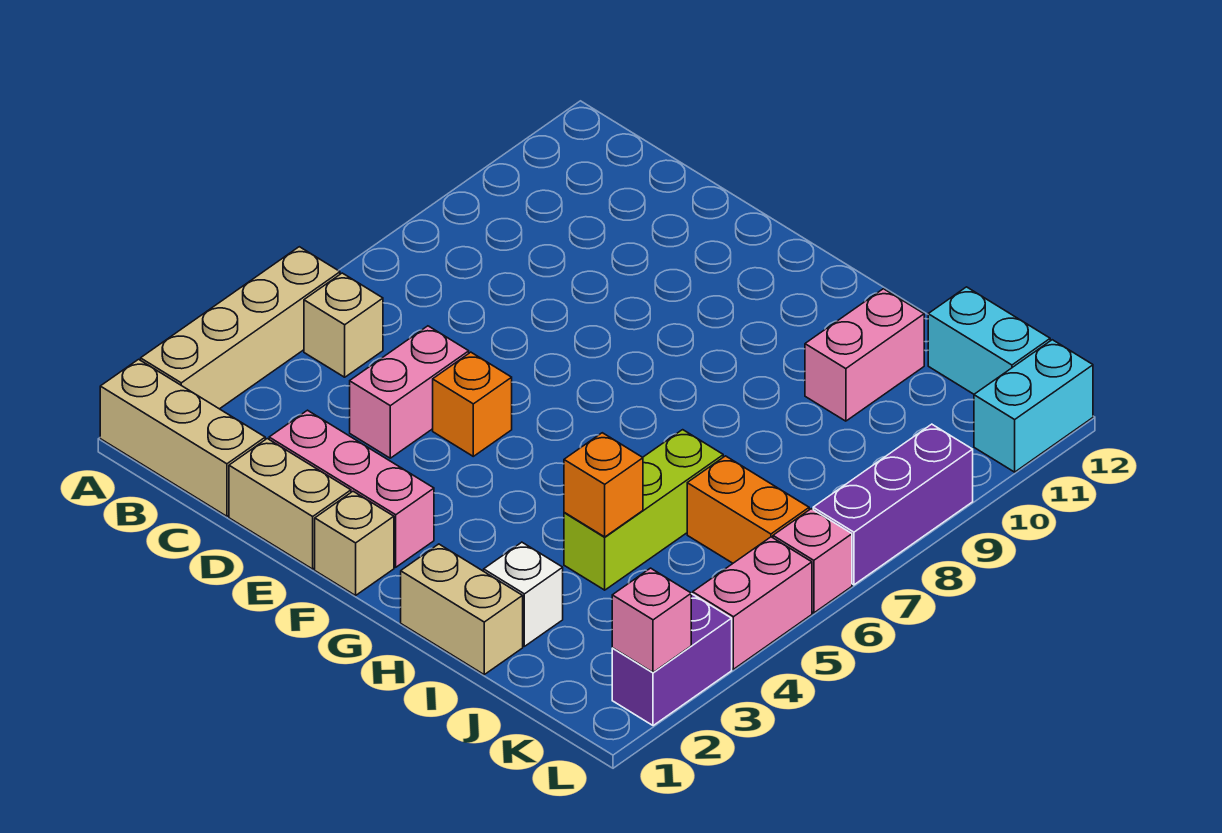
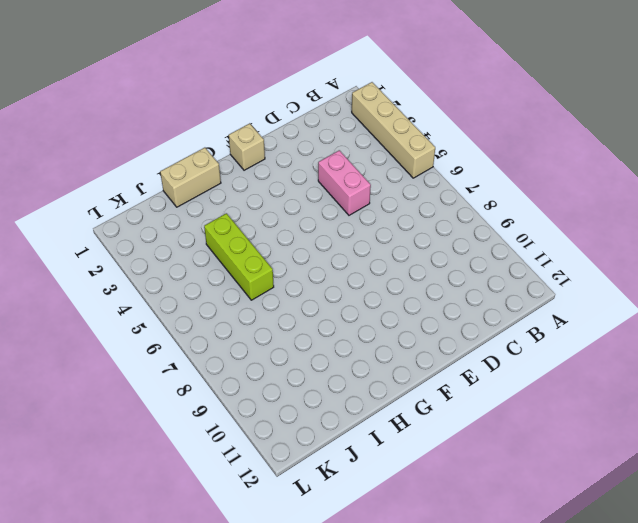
none -> tan 1x3 brick [100,359,265,516]
none -> tan 1x1 brick [304,273,383,377]
none -> tan 1x2 brick [229,439,351,569]

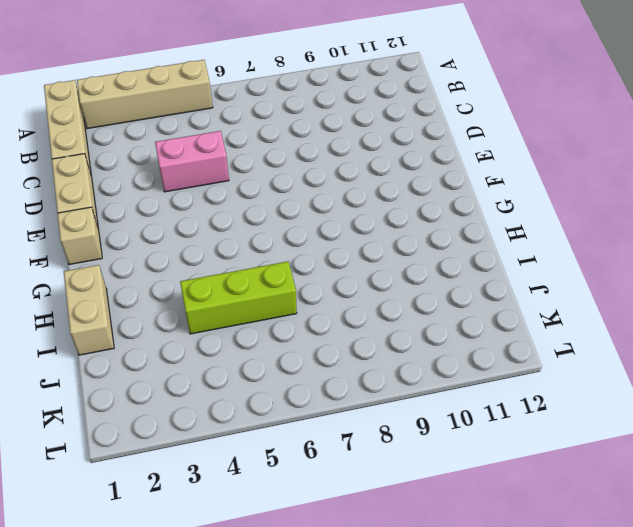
none -> tan 1x1 brick [304,273,383,377]
none -> pink 1x3 brick [269,410,434,567]
none -> orange 1x1 brick [433,352,512,456]

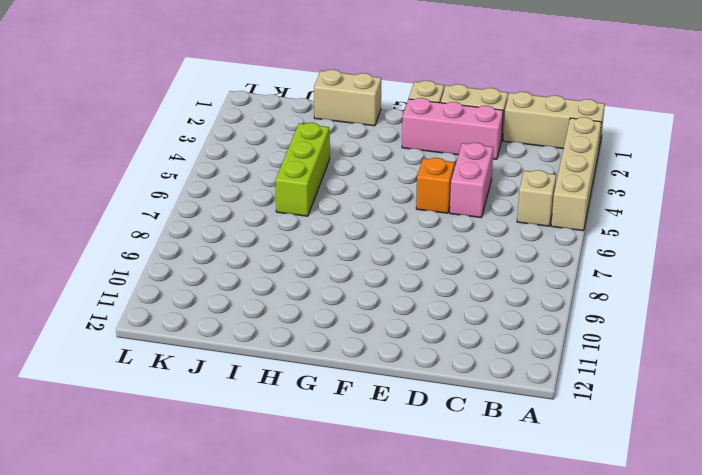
none -> white 1x1 brick [484,542,563,646]
none -> pink 1x2 brick [805,289,924,421]
none -> orange 1x2 brick [687,456,809,563]

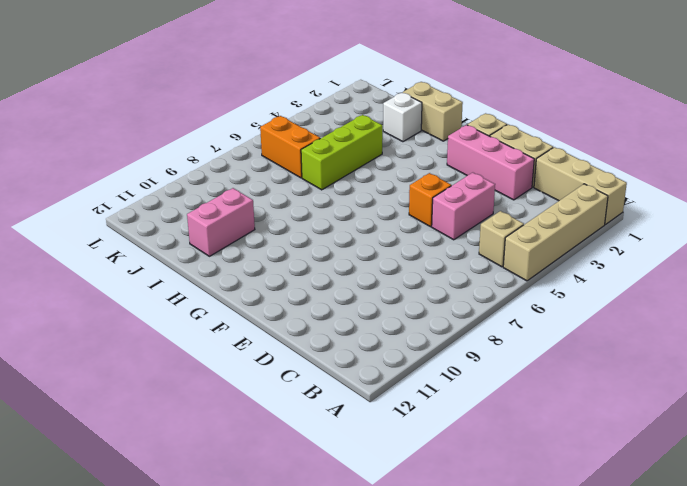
none -> cyan 1x2 brick [928,287,1050,394]
none -> purple 1x2 brick [612,594,732,726]
none -> pink 1x2 brick [693,537,812,669]

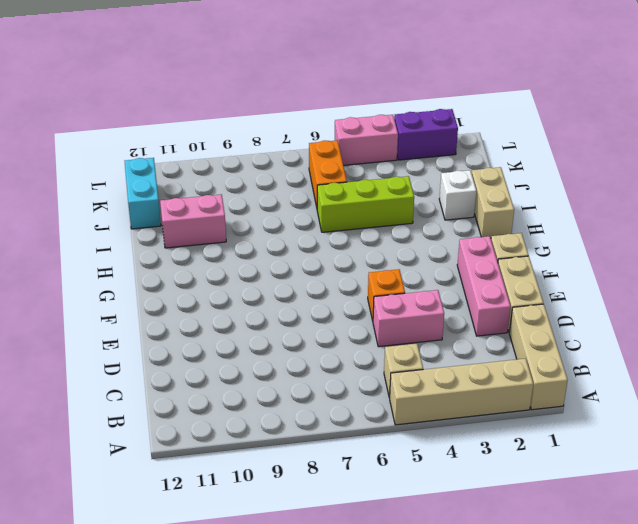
none -> pink 1x1 brick [773,509,852,613]
none -> purple 1x3 brick [813,424,973,585]
none -> cyan 1x2 brick [974,340,1093,472]

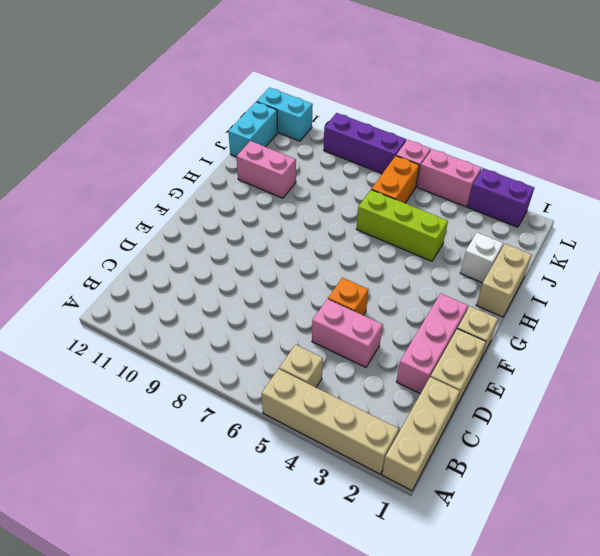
none -> orange 1x1 brick [564,433,643,537]
none -> pink 1x1 brick [612,568,691,672]

